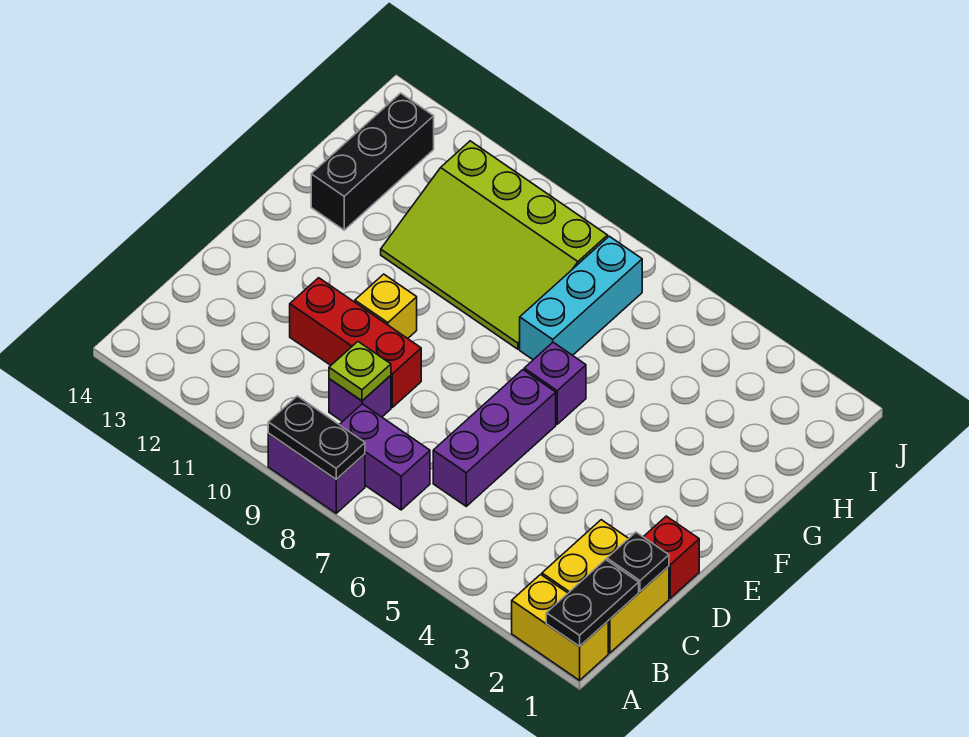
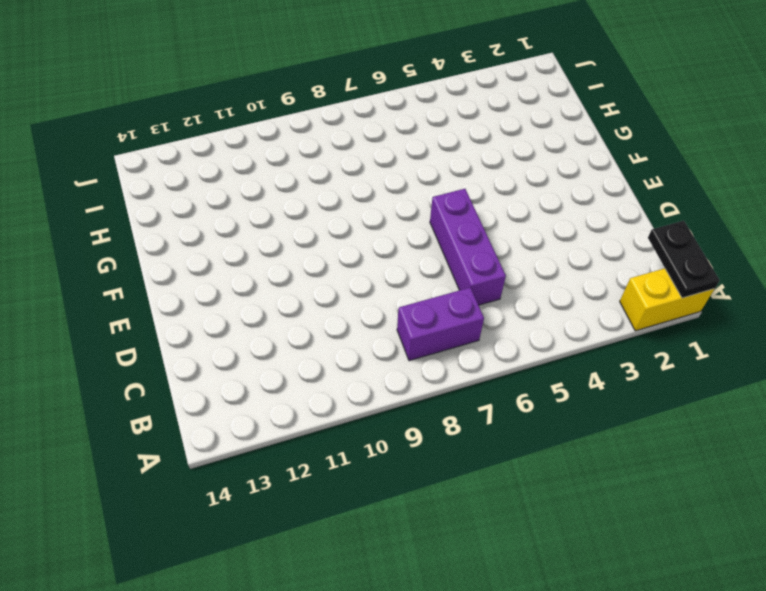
none -> purple 1x2 brick [268,434,365,513]
none -> yellow 2x2 brick [542,520,669,653]
none -> purple 1x1 brick [329,375,391,422]

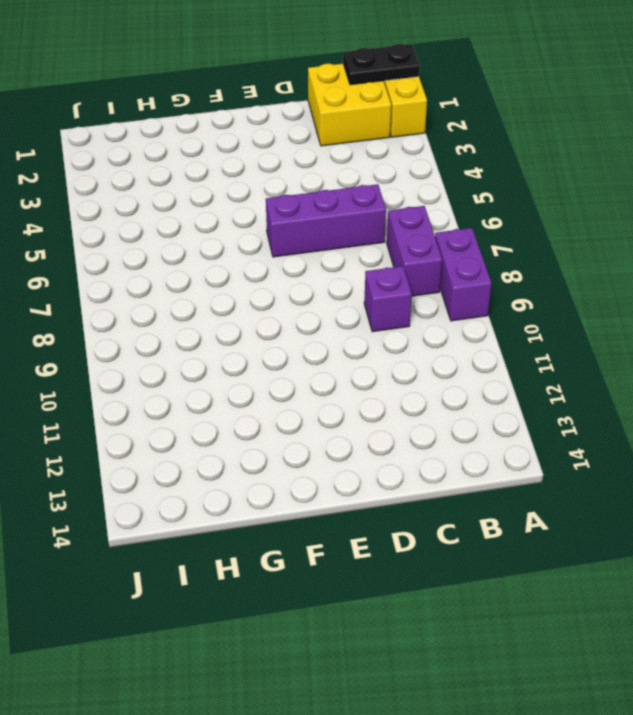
none -> red 1x1 brick [644,516,699,598]
none -> red 1x3 brick [290,278,421,407]
none -> yellow 1x1 brick [355,274,417,339]

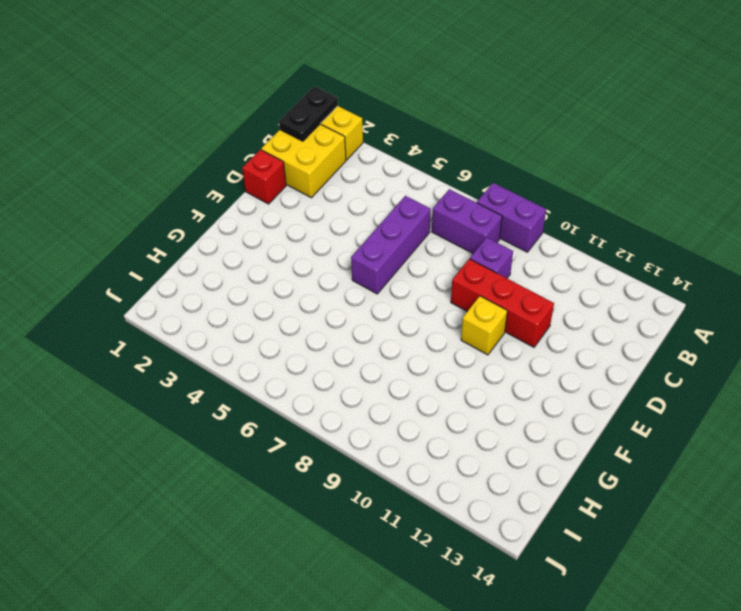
none -> purple 1x1 brick [524,342,586,424]
none -> cyan 1x3 brick [520,236,642,360]
none -> lime 3x4 slope [381,141,608,349]

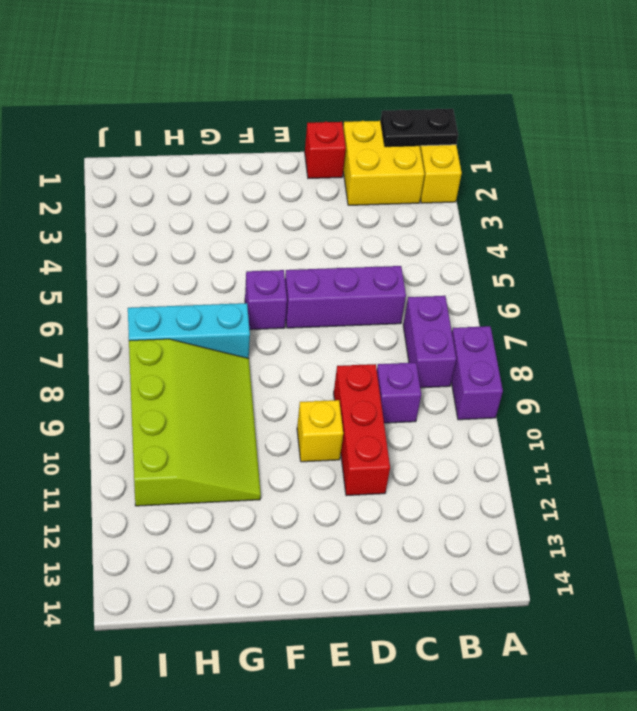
none -> black 1x3 brick [311,93,434,230]
none -> black 1x2 plate [268,396,365,479]
none -> black 1x1 plate [607,532,669,591]

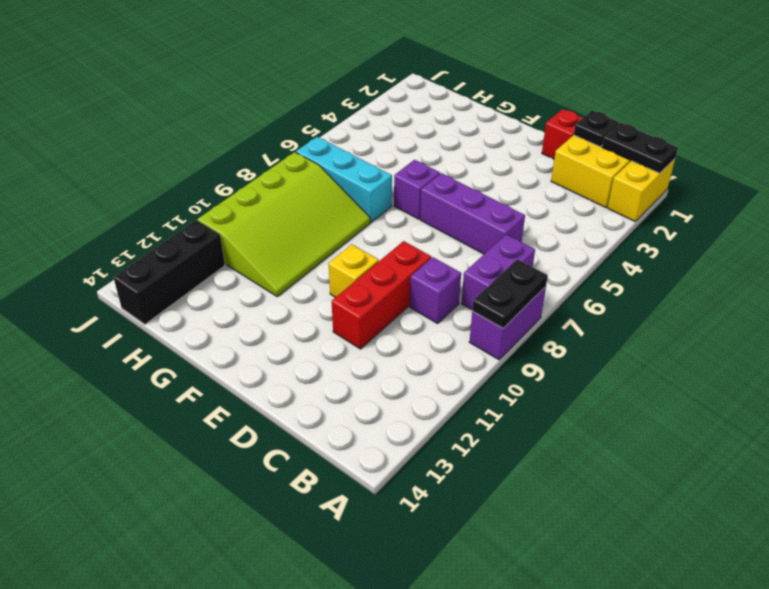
black 1x3 brick [113,220,225,324] -> black 1x3 brick turned to [311,93,434,230]
none -> lime 1x1 plate [329,342,391,401]

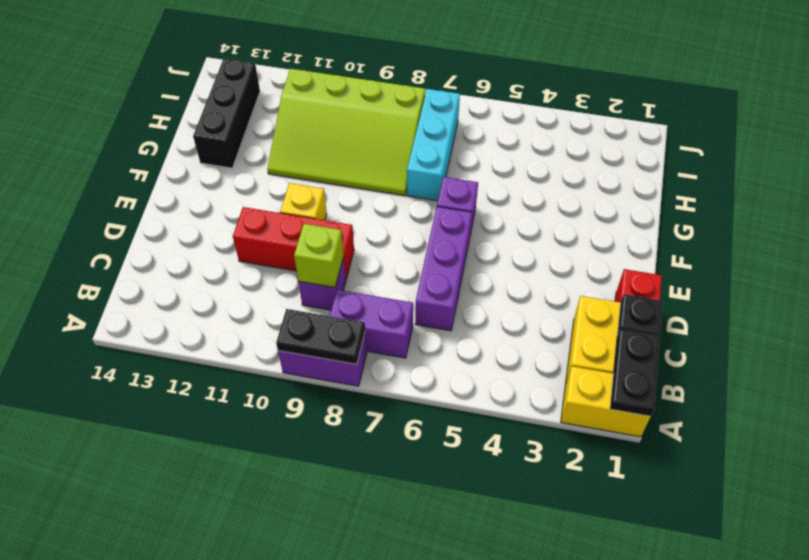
lime 1x1 brick [294,224,344,287] -> lime 1x1 plate [329,342,391,401]

